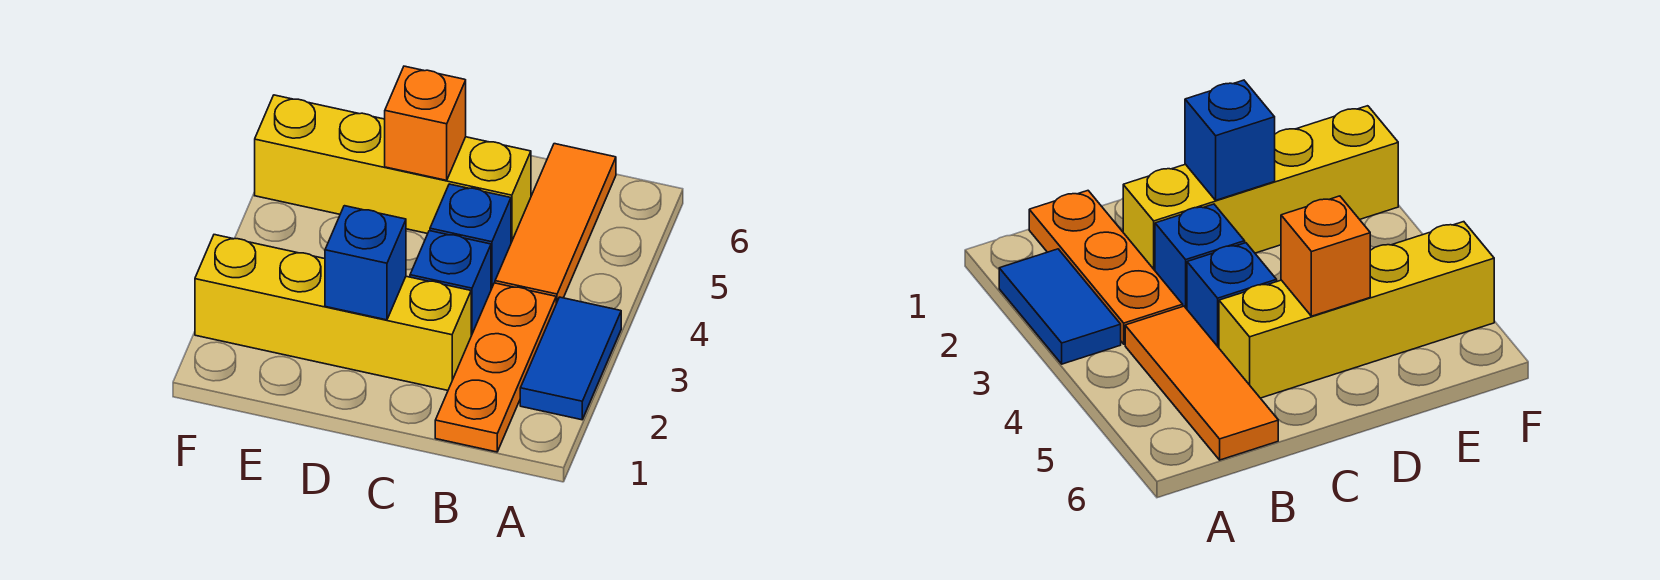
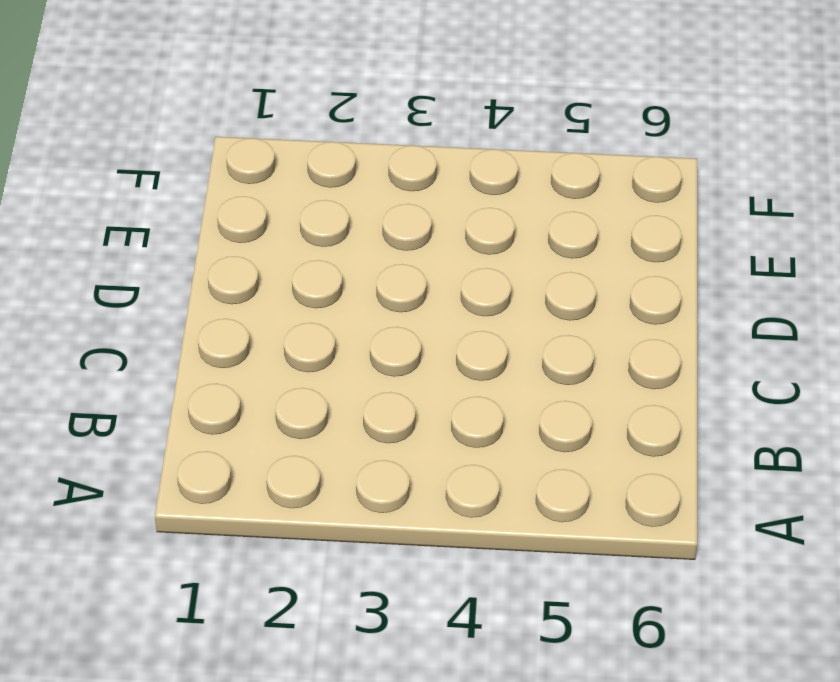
none -> blue 1x2 tile [520,297,621,420]
none -> orange 1x3 plate [435,283,556,452]

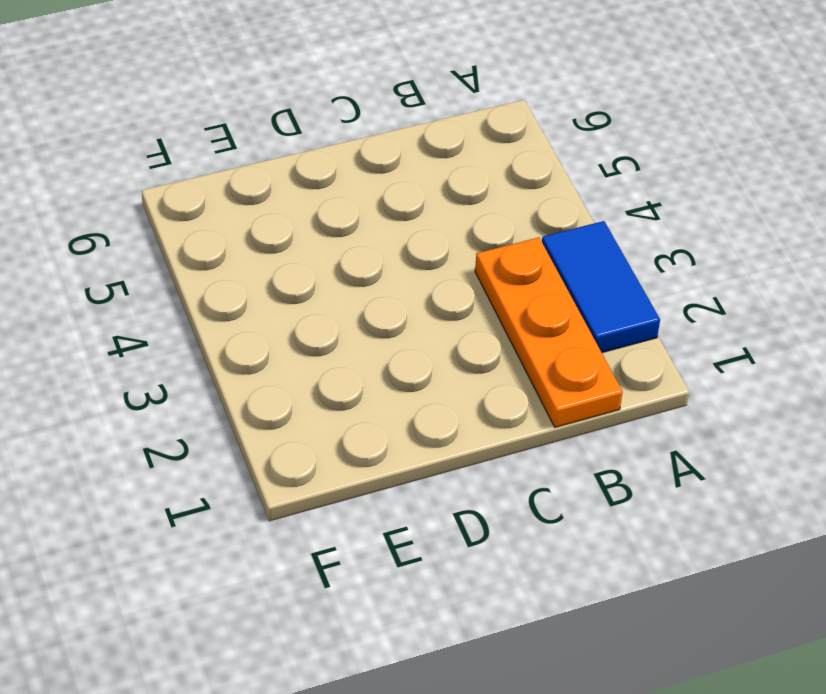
none -> orange 1x3 tile [495,144,616,303]
none -> yellow 1x4 brick [195,235,471,390]

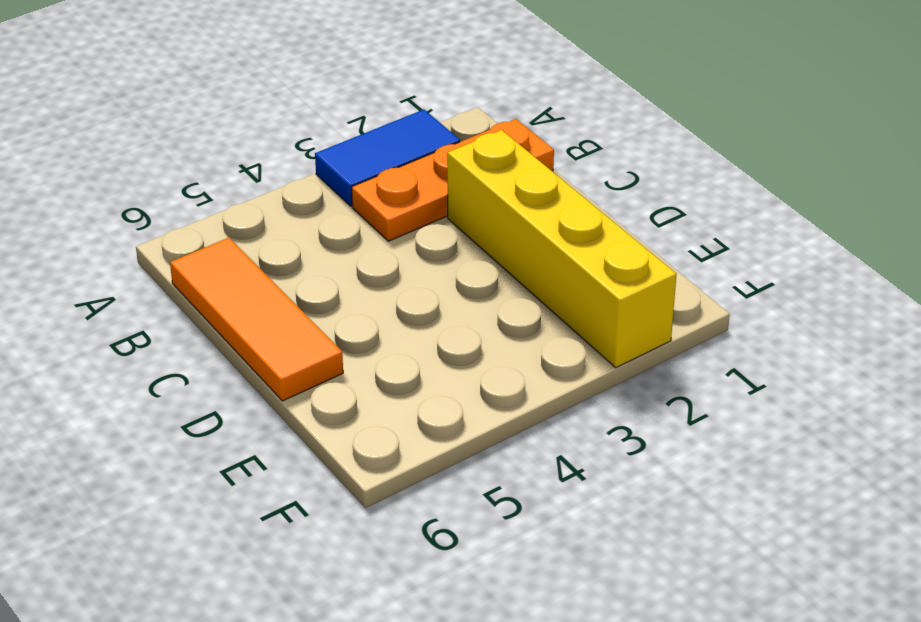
orange 1x3 tile [170,238,343,401] -> orange 1x3 tile turned to [495,144,616,303]
none -> blue 1x1 brick [410,231,491,336]
none -> blue 1x1 brick [430,184,511,289]

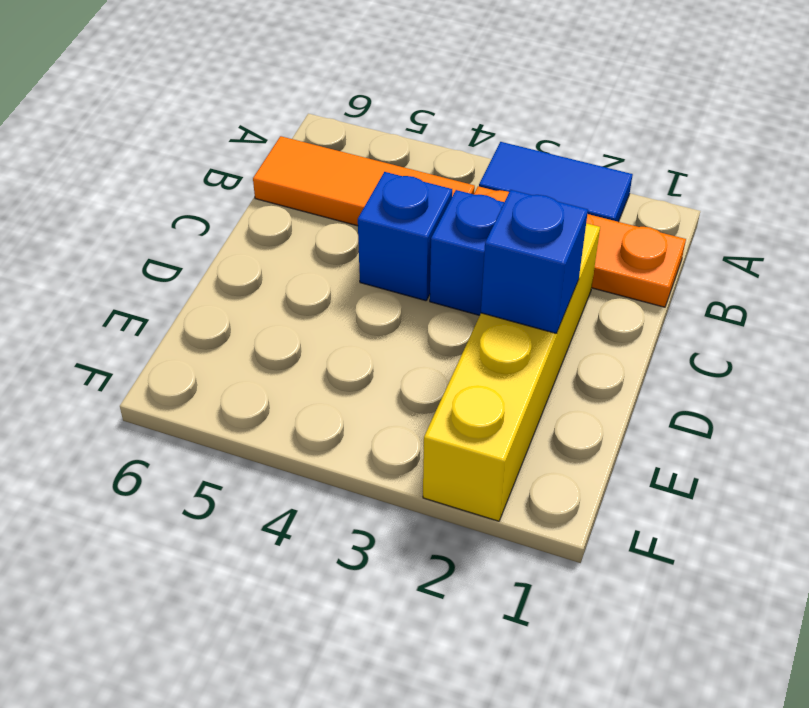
none -> yellow 1x4 brick [255,95,531,243]
none -> orange 1x1 brick [385,66,466,180]

